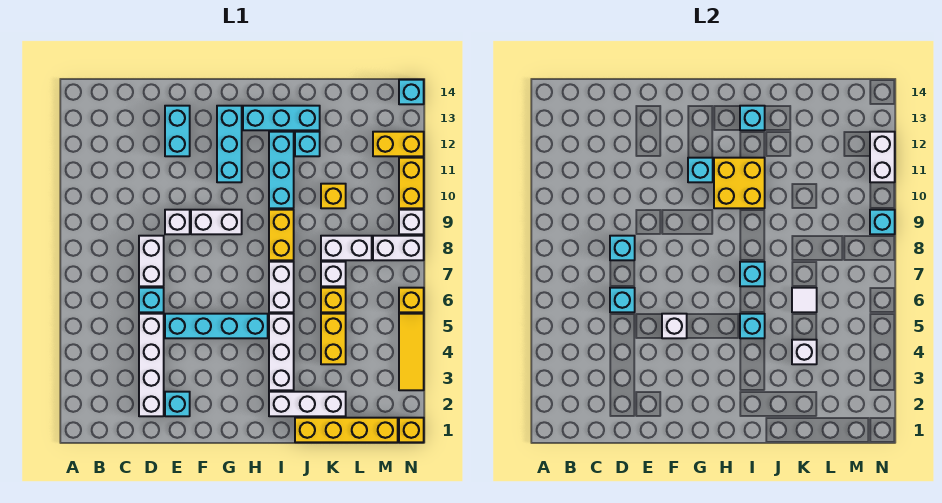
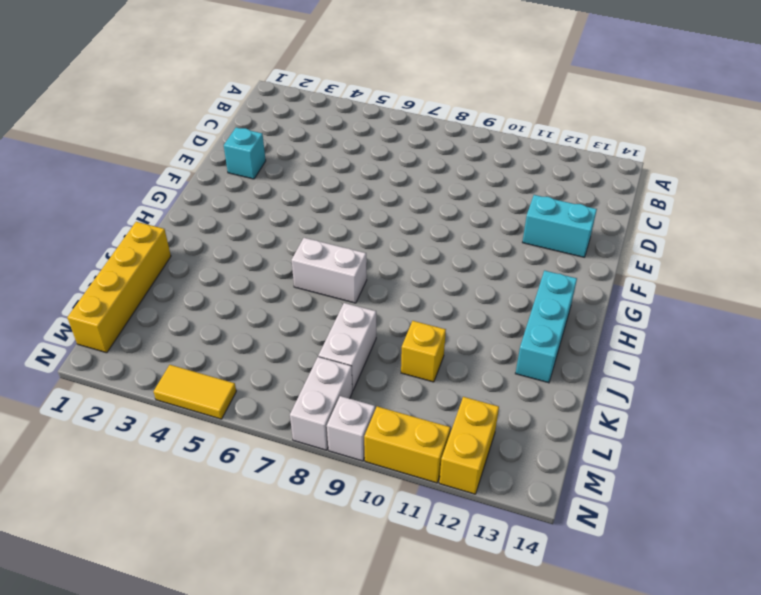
yellow 1x2 tile [154,365,236,419] -> yellow 1x3 tile [399,314,424,390]
none -> white 1x4 brick [139,314,164,416]
none -> cyan 1x1 brick [139,288,164,312]
none -> white 1x2 brick [139,236,164,286]
none -> cyan 1x4 brick [165,314,268,338]

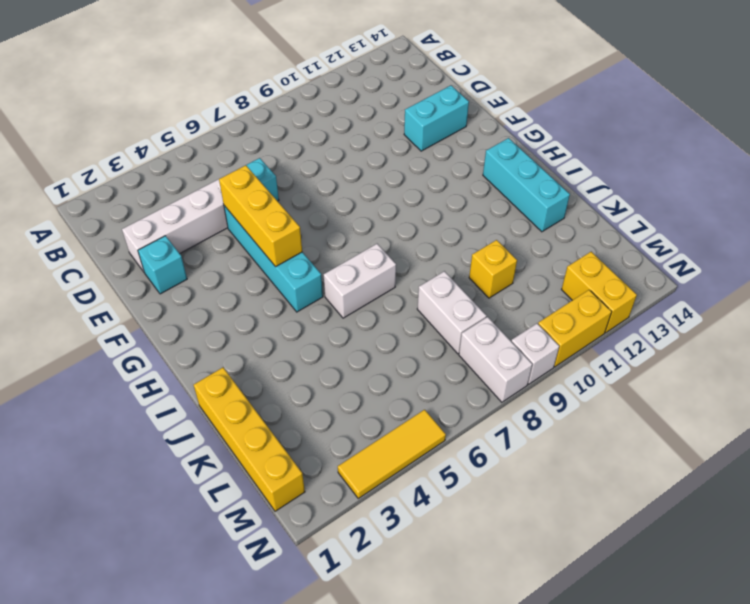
yellow 1x3 brick [219,165,302,267] -> white 1x1 brick [662,314,687,338]
none -> white 1x2 brick [139,236,164,286]
none -> white 1x1 brick [165,210,190,234]
none -> white 1x2 brick [191,210,242,234]
none -> cyan 1x3 brick [217,106,242,182]

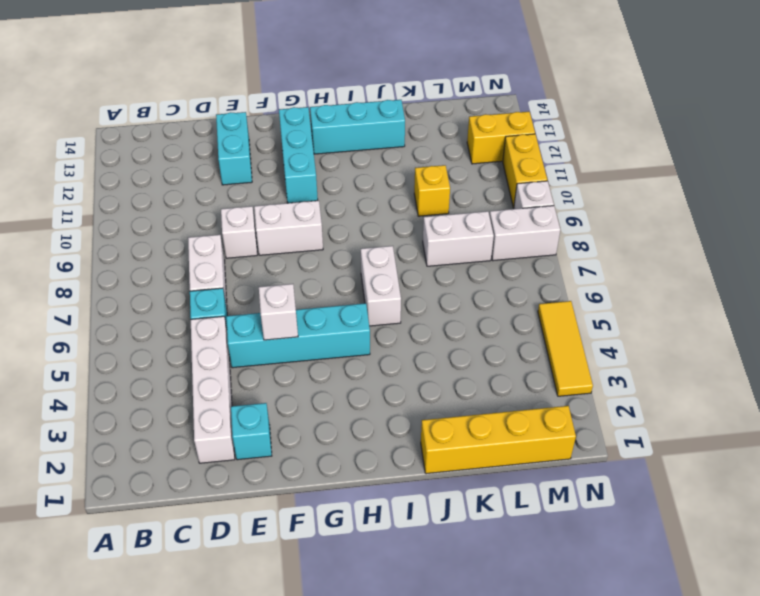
none -> white 1x3 brick [269,392,346,416]
none -> white 1x3 brick [269,314,294,390]
none -> yellow 1x2 brick [269,210,294,260]
none -> cyan 1x3 brick [269,132,294,208]

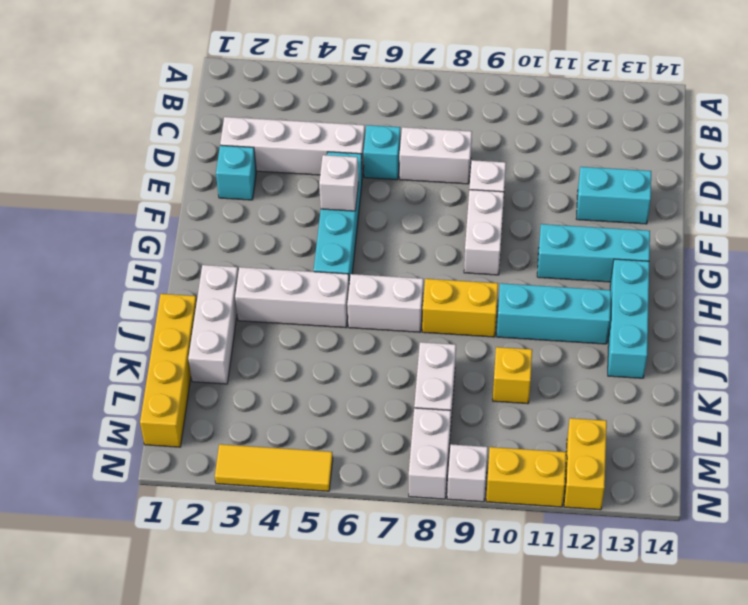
none -> cyan 1x1 brick [295,132,320,156]
none -> yellow 1x2 brick [321,314,346,364]
none -> yellow 1x1 brick [321,288,346,312]
none -> white 1x1 brick [321,262,346,286]

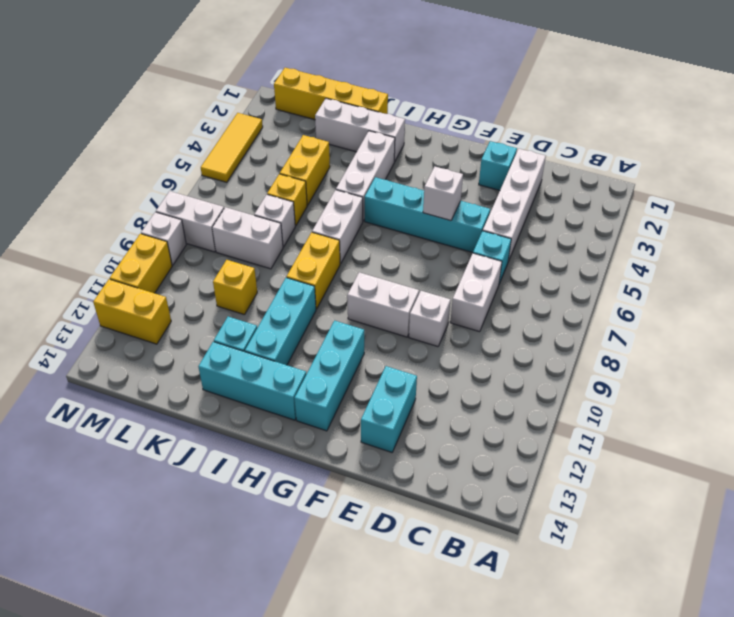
none -> yellow 1x1 brick [399,418,424,442]
none -> yellow 1x1 brick [399,288,424,312]
none -> cyan 1x1 brick [399,80,424,104]
none -> cyan 1x1 brick [610,288,635,312]

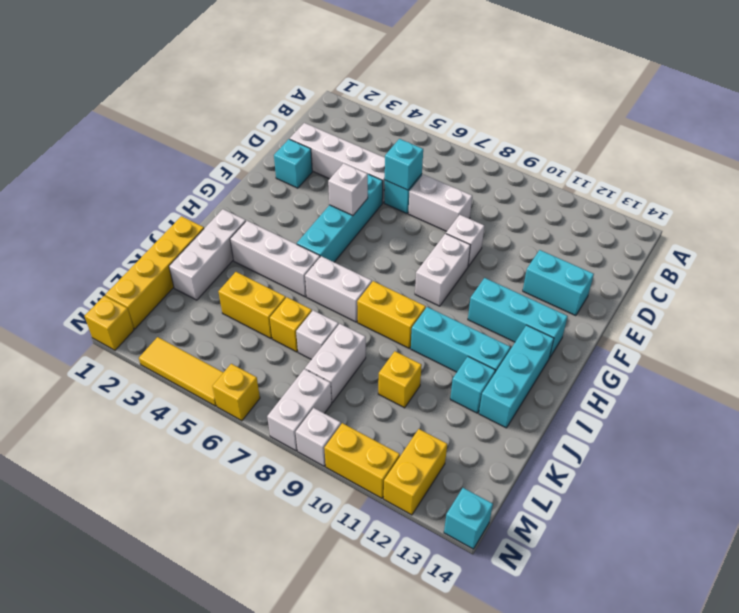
none -> cyan 1x1 brick [610,236,635,260]
none -> cyan 1x1 brick [688,158,713,182]
none -> yellow 2x2 brick [714,158,765,208]
none -> cyan 1x1 brick [740,314,765,338]

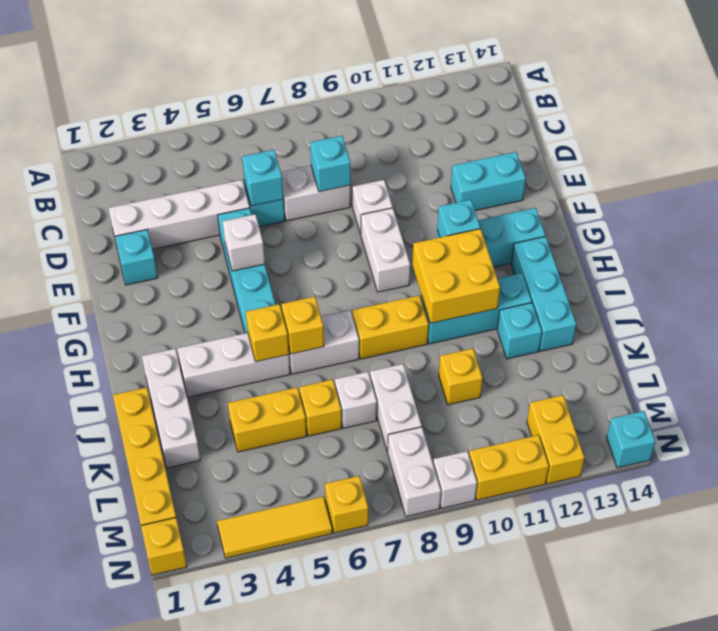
yellow 1x1 brick [246,304,289,362] -> cyan 1x1 brick [740,314,765,338]
yellow 1x1 brick [281,297,324,354] -> none
none -> cyan 1x1 brick [740,262,765,286]
none -> cyan 1x1 brick [740,106,765,130]
none -> white 1x1 brick [792,340,817,364]
none -> white 1x1 tile [792,288,817,312]

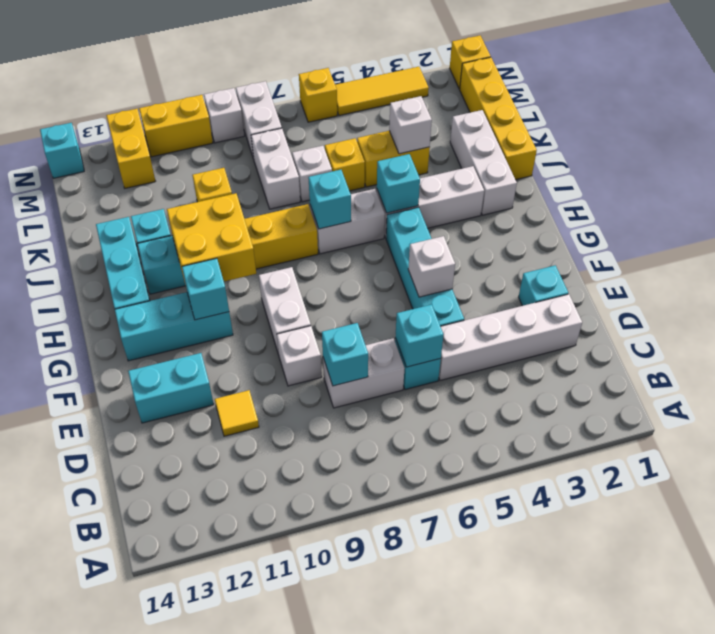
yellow 1x1 tile [215,390,259,436] -> none
none -> cyan 1x1 brick [740,106,765,130]
none -> white 1x1 tile [792,288,817,312]
none -> cyan 1x1 brick [870,210,895,234]
none -> white 1x2 brick [870,132,895,182]

